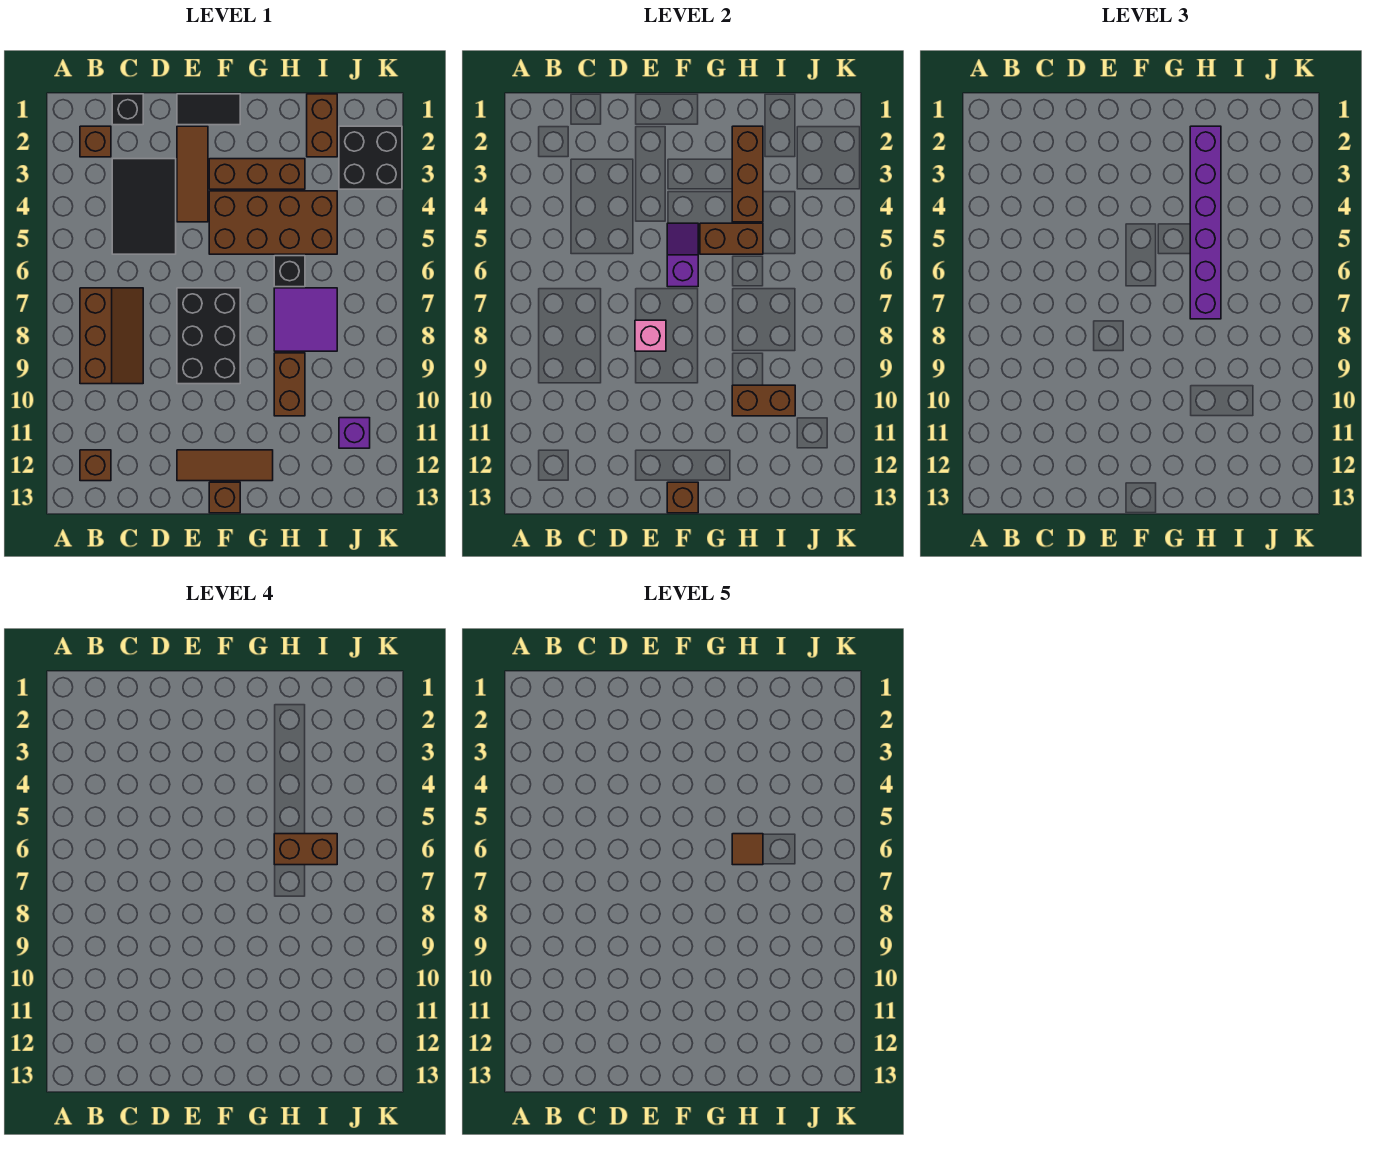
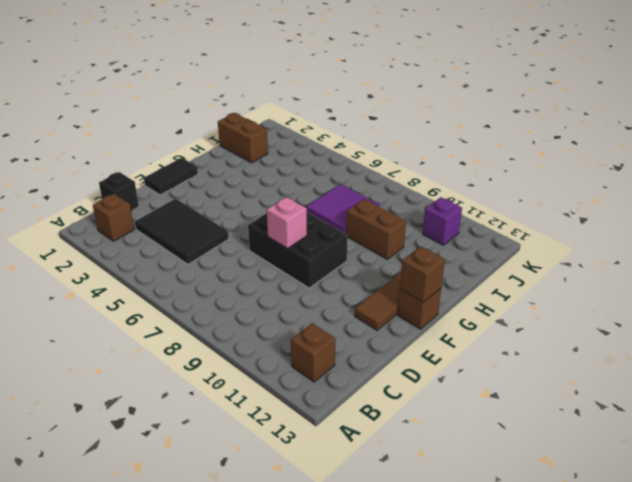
none -> brown 2x3 slope [80,288,143,384]
none -> brown 1x3 tile [177,126,208,222]
none -> brown 1x3 brick [209,159,305,189]

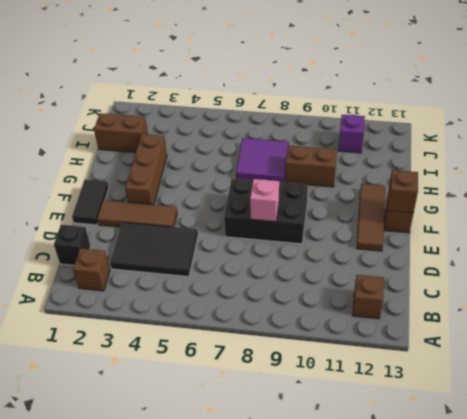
none -> brown 2x3 slope [80,288,143,384]
none -> brown 2x4 brick [209,191,337,254]
none -> black 1x1 brick [274,256,305,287]

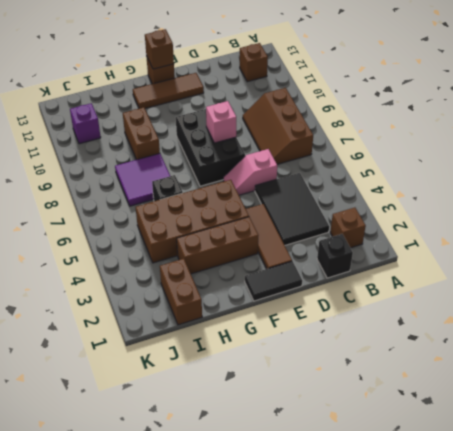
pink 1x2 slope [223,149,277,195] -> none
none -> black 2x2 brick [339,126,402,189]
none -> purple 1x2 slope [667,223,698,287]
none -> brown 1x2 brick [700,223,763,254]

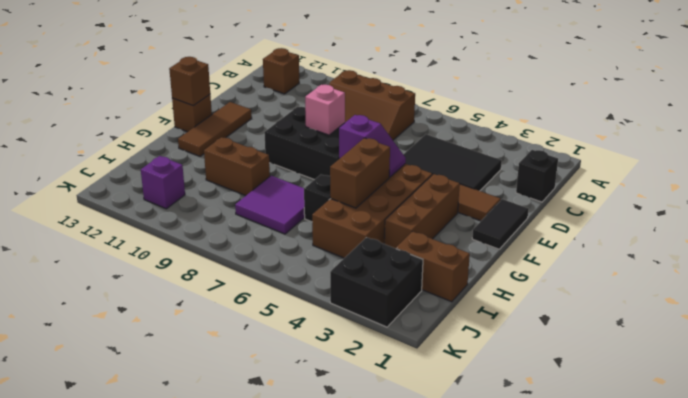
none -> brown 1x1 brick [80,126,111,157]
none -> brown 1x3 brick [732,126,763,222]
none -> brown 1x2 brick [732,385,795,416]

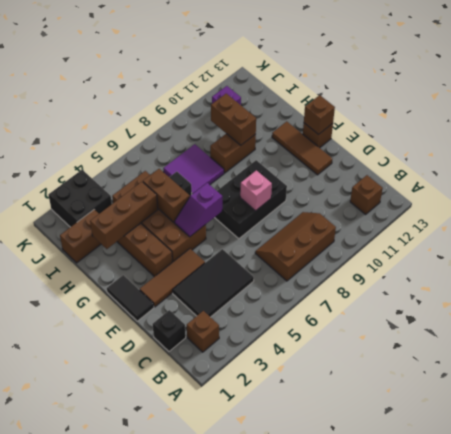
none -> purple 1x6 brick [1190,126,1221,319]
none -> brown 1x2 brick [274,834,337,865]
none -> brown 1x1 tile [732,834,763,865]

